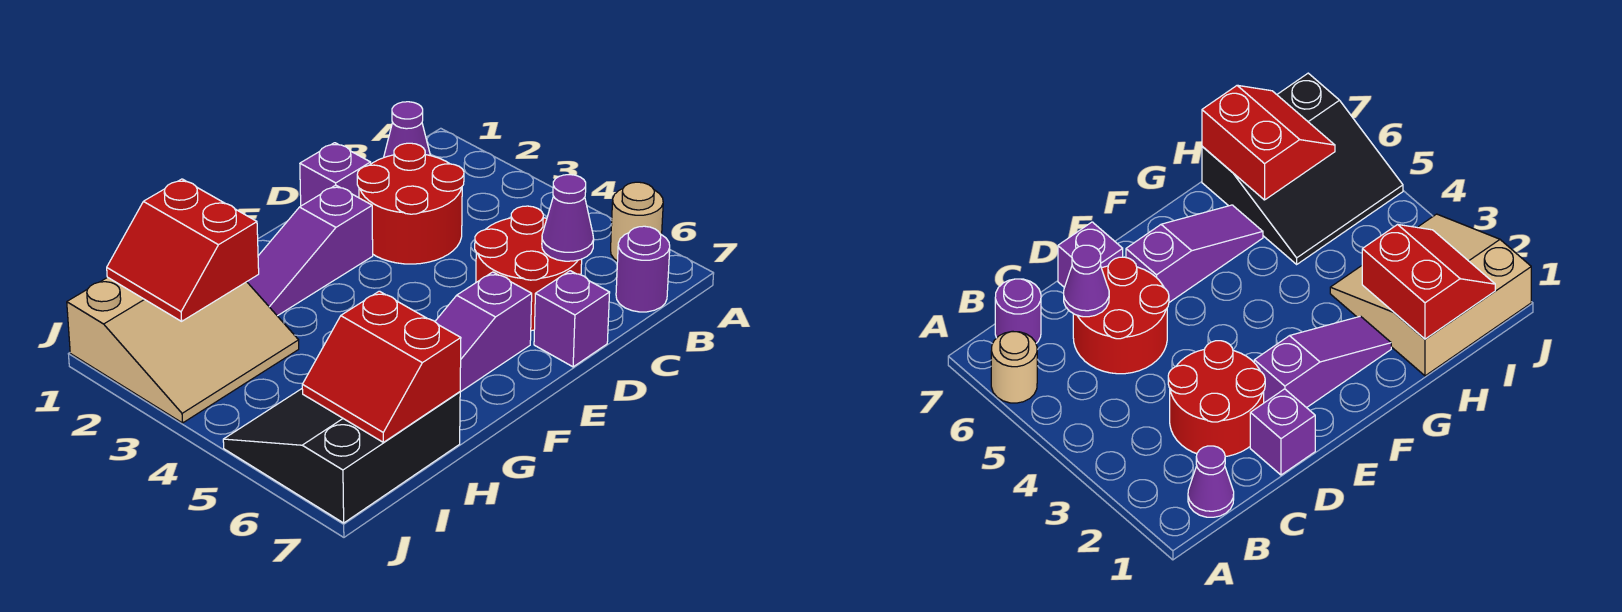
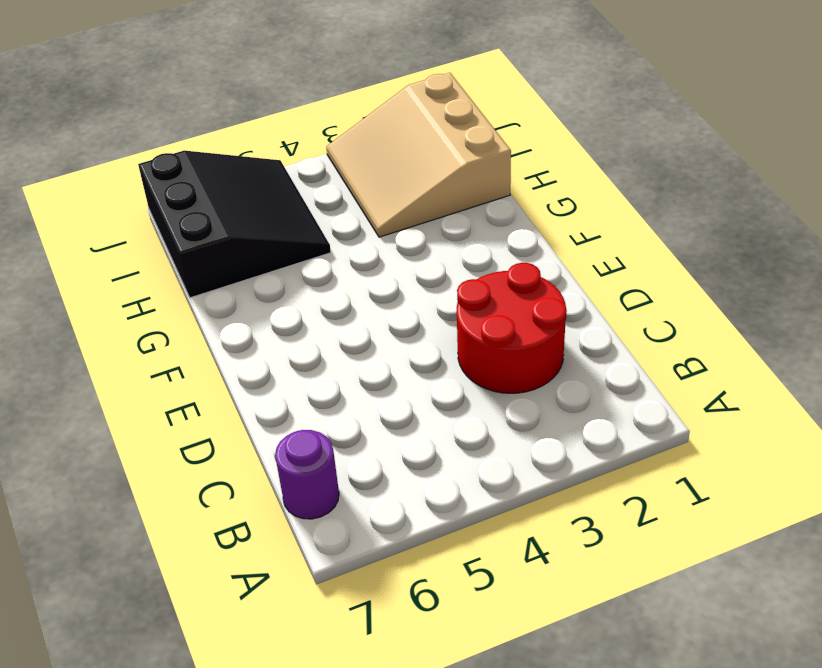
none -> tan 1x1 round brick [611,182,663,261]
none -> purple 1x1 cone [384,102,430,157]
none -> red 2x2 round brick [475,206,582,331]

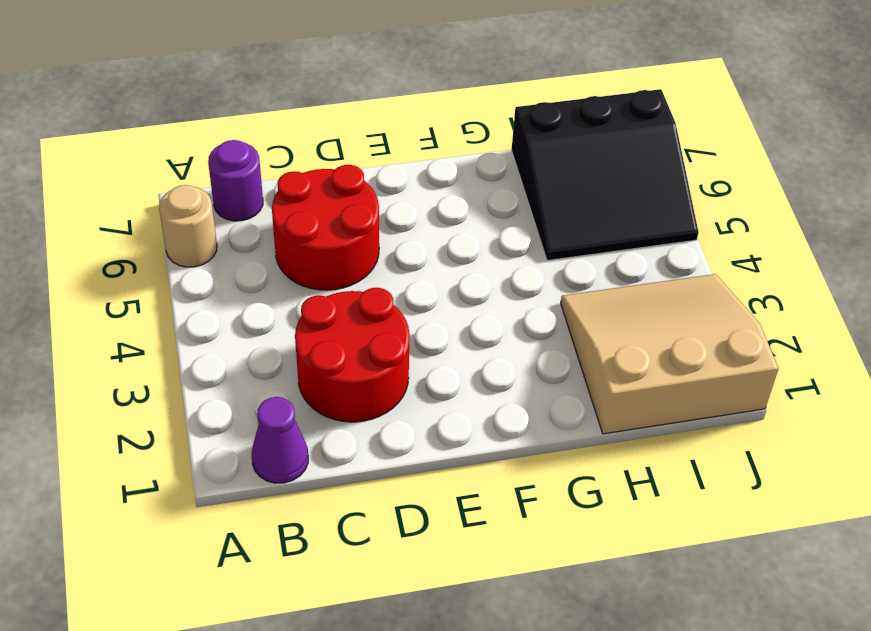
none -> purple 1x1 brick [300,143,371,206]
none -> purple 1x1 brick [534,271,610,367]
none -> purple 1x3 slope [247,185,373,316]

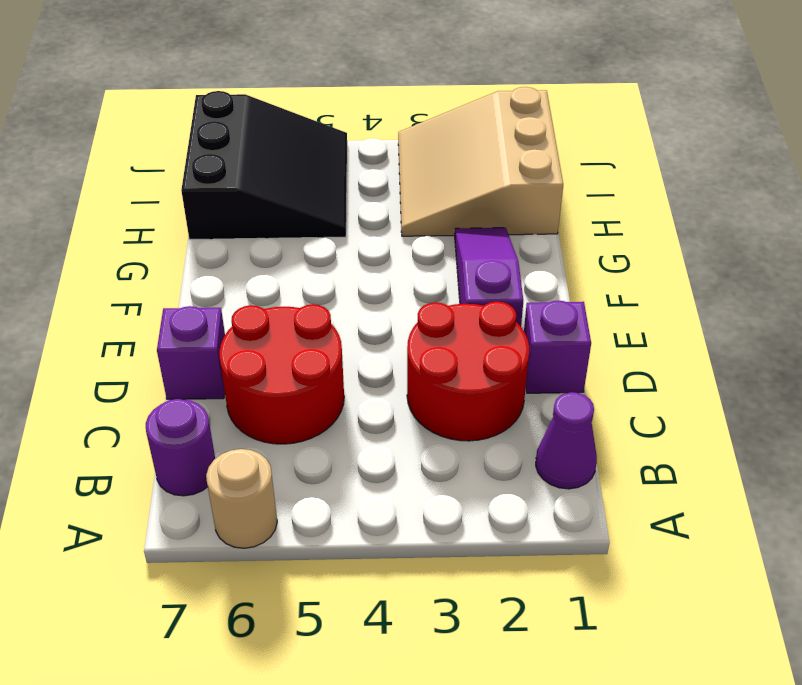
none -> purple 1x3 slope [435,272,532,392]
none -> purple 1x1 cone [542,175,594,261]
none -> red 2x2 slope [107,179,259,321]

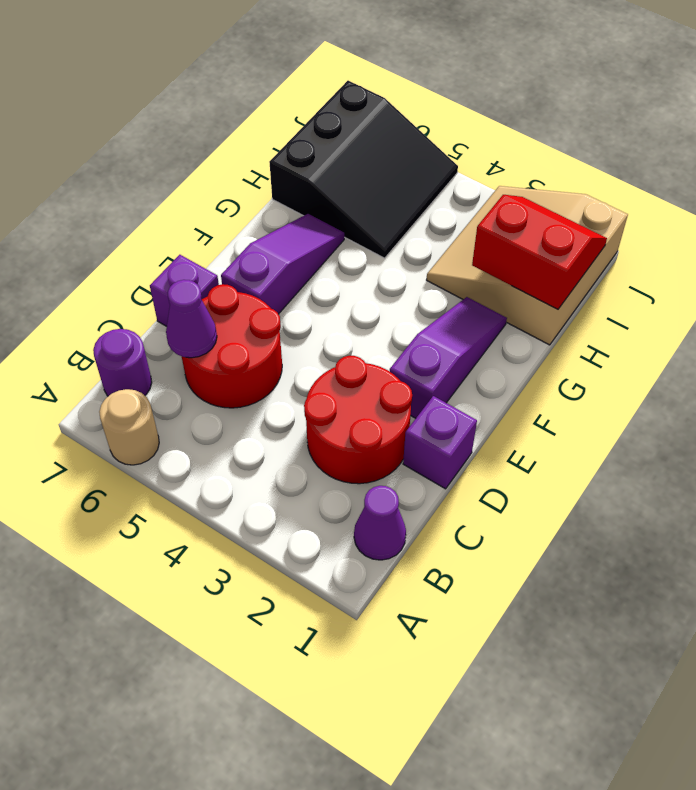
none -> red 2x2 slope [302,291,461,442]

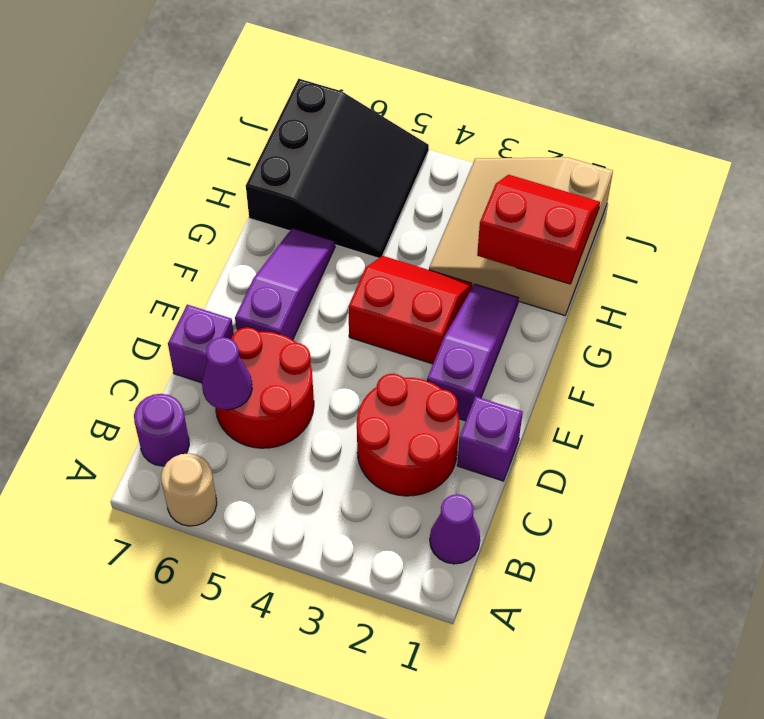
red 2x2 slope [348,256,472,364] -> red 2x2 slope moved to [302,291,461,442]

